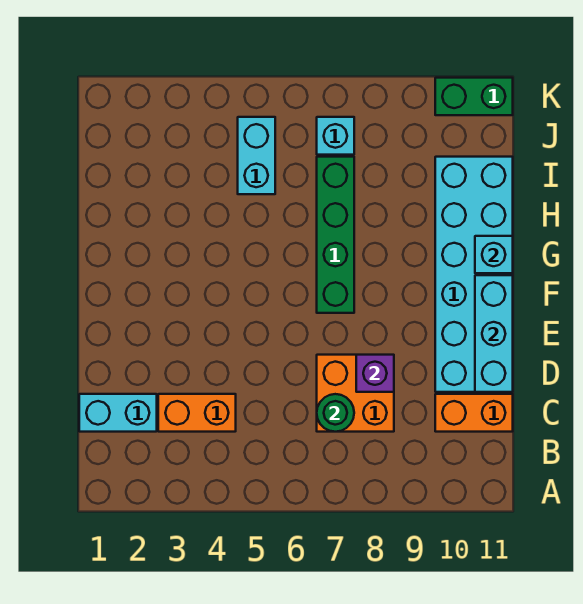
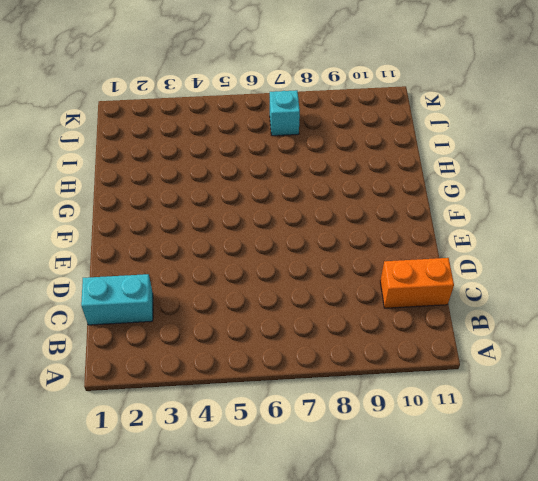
none -> orange 1x2 brick [158,394,236,432]
none -> orange 2x2 brick [317,355,394,432]
none -> cyan 2x6 brick [435,157,513,392]

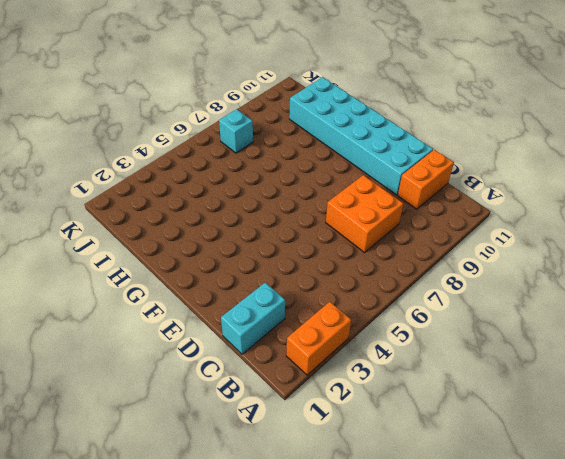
orange 1x2 brick [286,302,351,375] -> orange 1x2 brick moved to [158,394,236,432]
none -> green 1x4 brick [317,157,354,313]
none -> cyan 1x2 brick [238,117,275,194]
none -> green 1x2 brick [435,78,513,115]

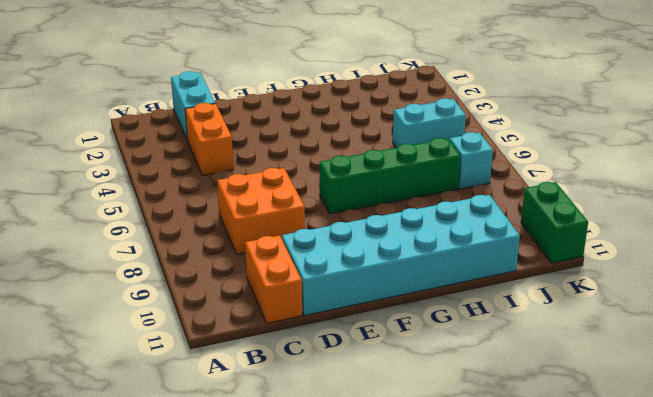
none -> green 1x1 round brick [317,394,354,432]
none -> purple 1x1 brick [356,355,394,392]
none -> cyan 1x3 brick [475,275,513,392]

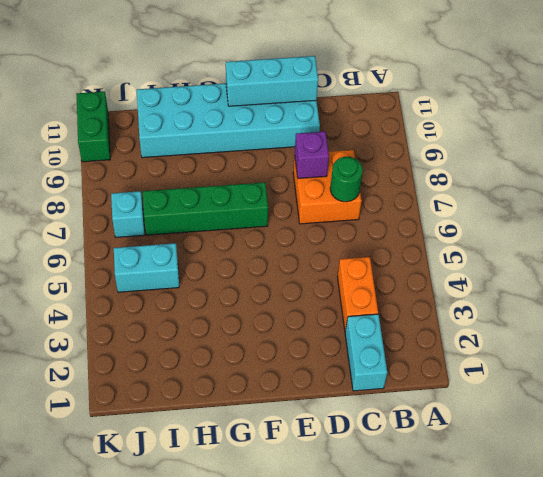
none -> orange 1x2 brick [435,394,513,432]
none -> cyan 1x1 brick [475,236,513,273]

